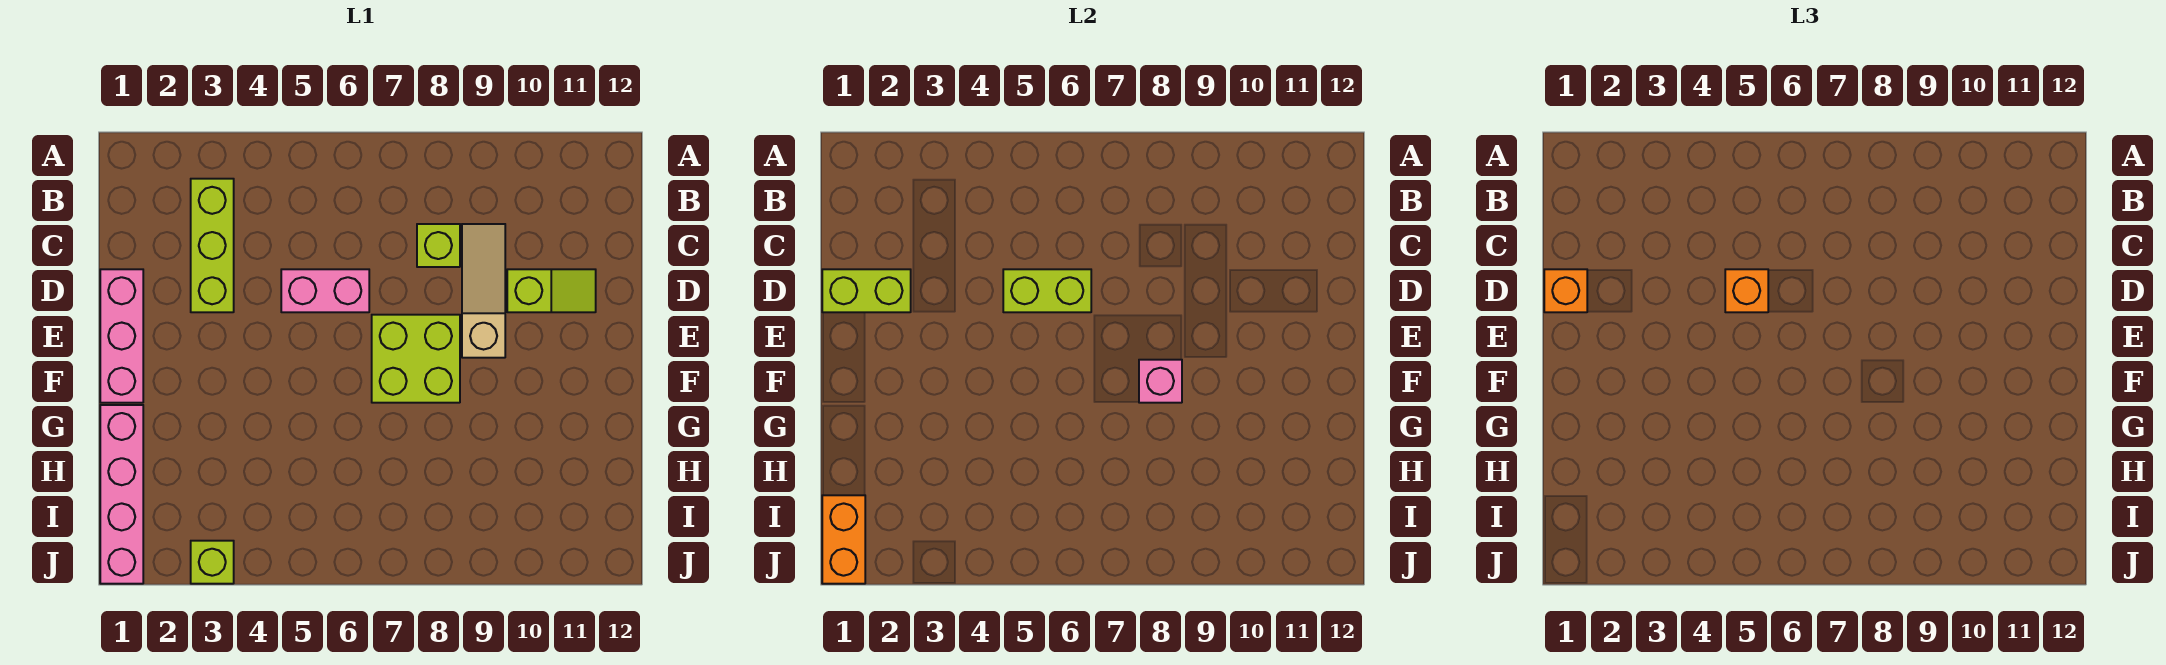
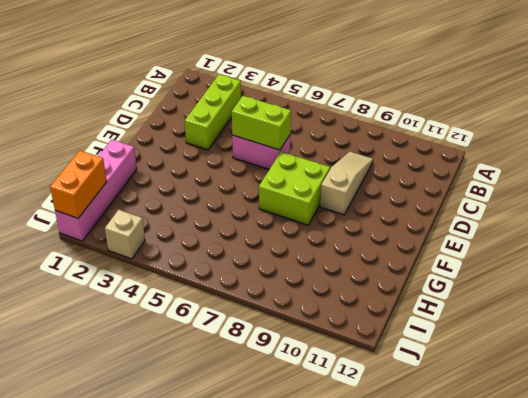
tan 1x1 brick [105,210,145,259] -> lime 1x1 brick [191,541,234,584]
none -> lime 1x1 brick [417,224,460,267]
none -> pink 1x3 brick [100,269,143,403]
none -> lime 1x2 slope [507,269,596,312]

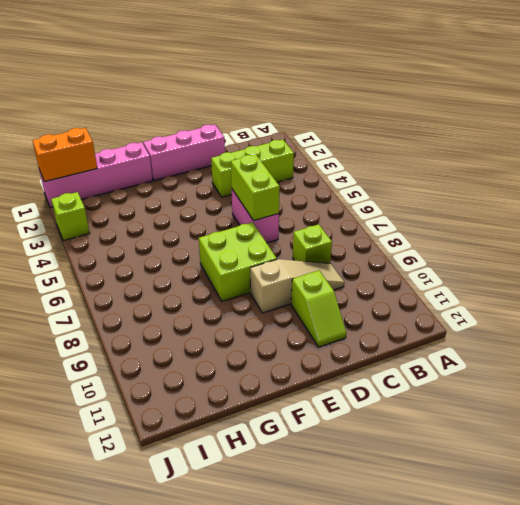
none -> lime 1x2 brick [822,269,911,312]
none -> pink 1x1 brick [1139,360,1182,403]
none -> orange 1x1 brick [1544,269,1587,312]

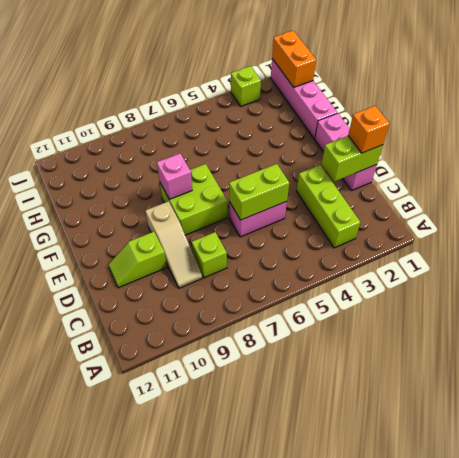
none -> orange 1x1 brick [1725,269,1768,312]

